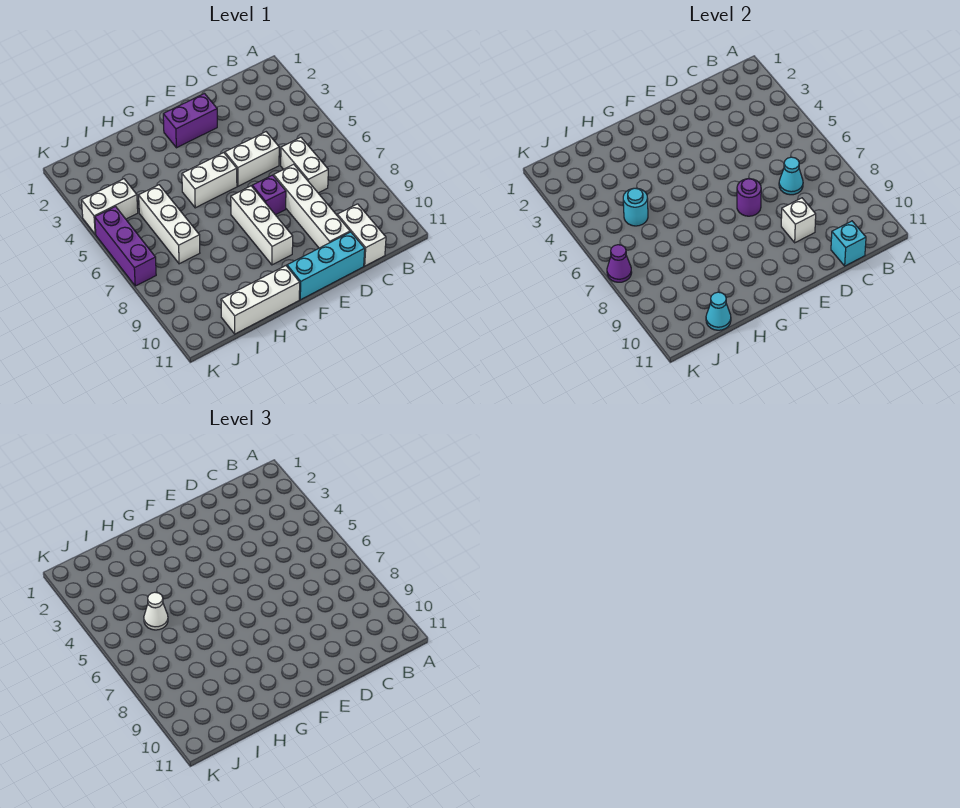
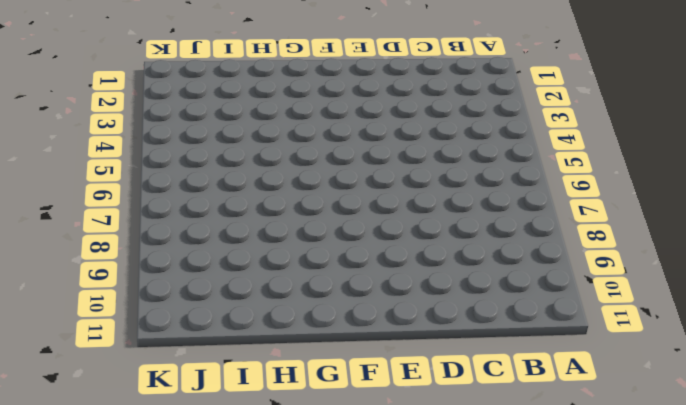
none -> white 1x2 brick [281,137,328,193]
none -> white 1x2 brick [337,204,386,266]
none -> white 1x2 brick [225,132,279,186]

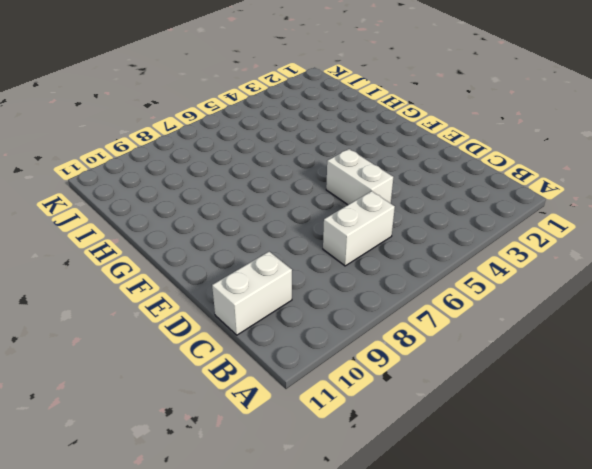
none -> white 1x4 brick [274,164,350,248]
none -> cyan 1x3 brick [287,232,365,300]
none -> purple 1x2 brick [163,94,217,148]

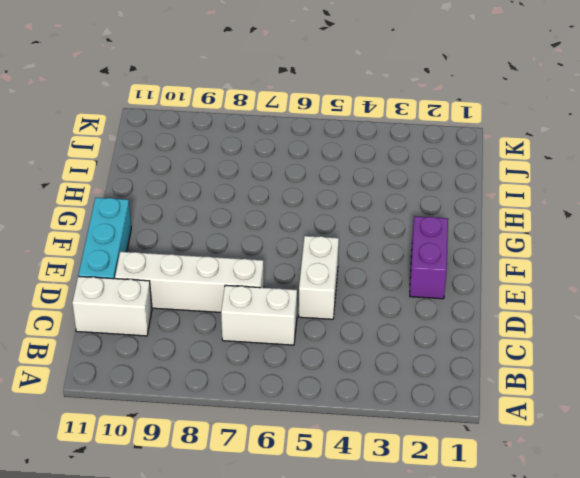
none -> purple 1x1 brick [252,175,286,215]
none -> white 1x2 brick [182,153,237,208]
none -> white 1x3 brick [231,186,293,265]

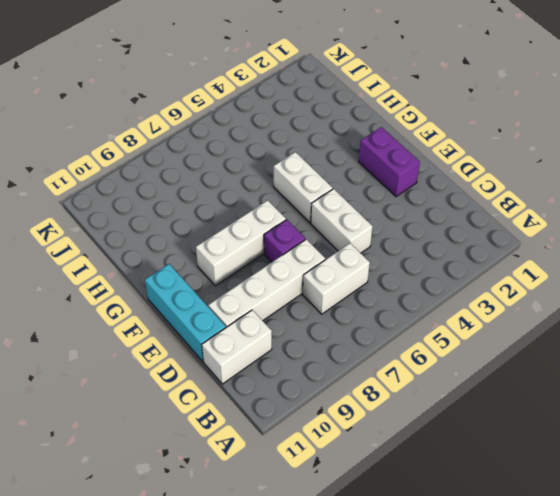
none -> white 1x3 brick [221,266,300,334]
none -> white 1x3 brick [139,185,200,264]
none -> white 1x2 brick [82,179,138,234]

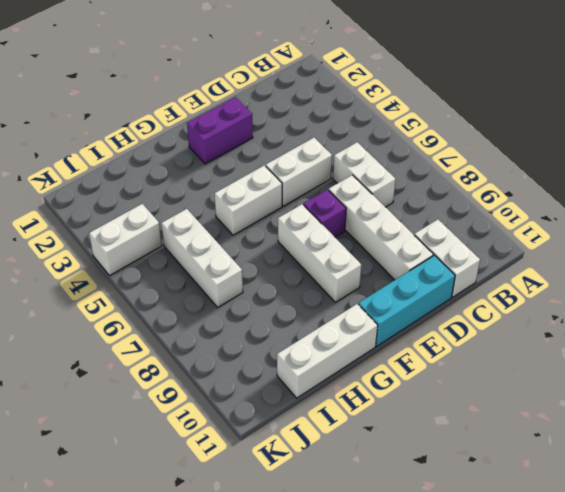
none -> purple 1x3 brick [95,207,156,286]
none -> cyan 1x1 cone [779,157,803,195]
none -> cyan 1x1 brick [831,221,866,266]

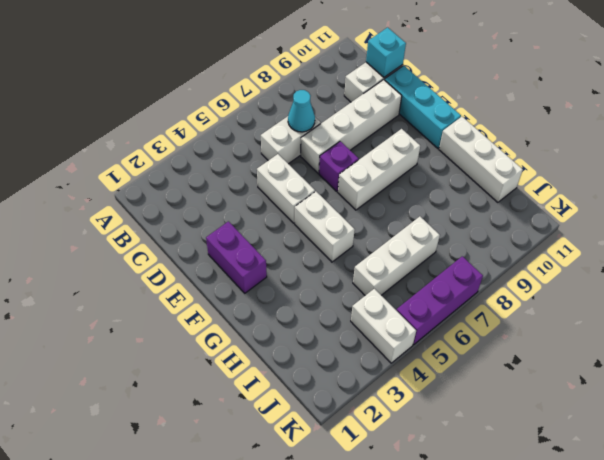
none -> white 1x1 brick [781,198,816,243]
none -> purple 1x1 round brick [737,179,761,216]
none -> cyan 1x1 round brick [623,188,648,226]

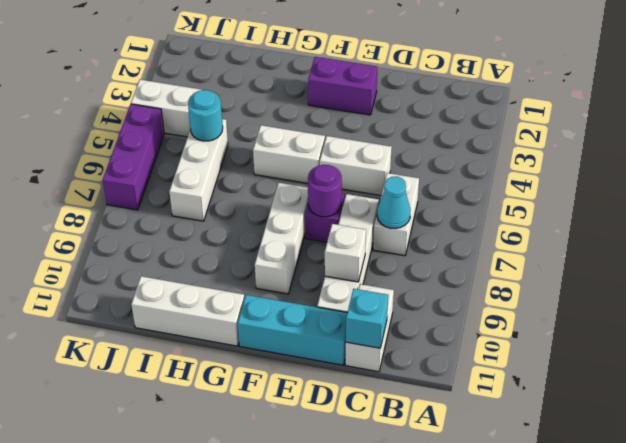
none -> cyan 1x1 cone [706,292,731,330]
none -> purple 1x1 cone [607,245,632,282]
none -> white 1x1 cone [144,592,168,630]

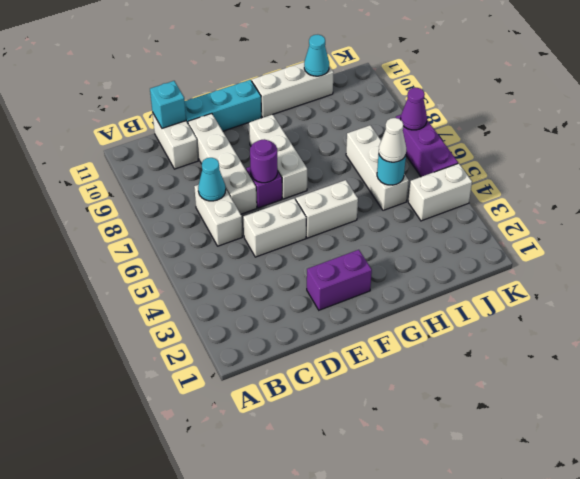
none -> white 1x1 brick [781,198,816,243]

